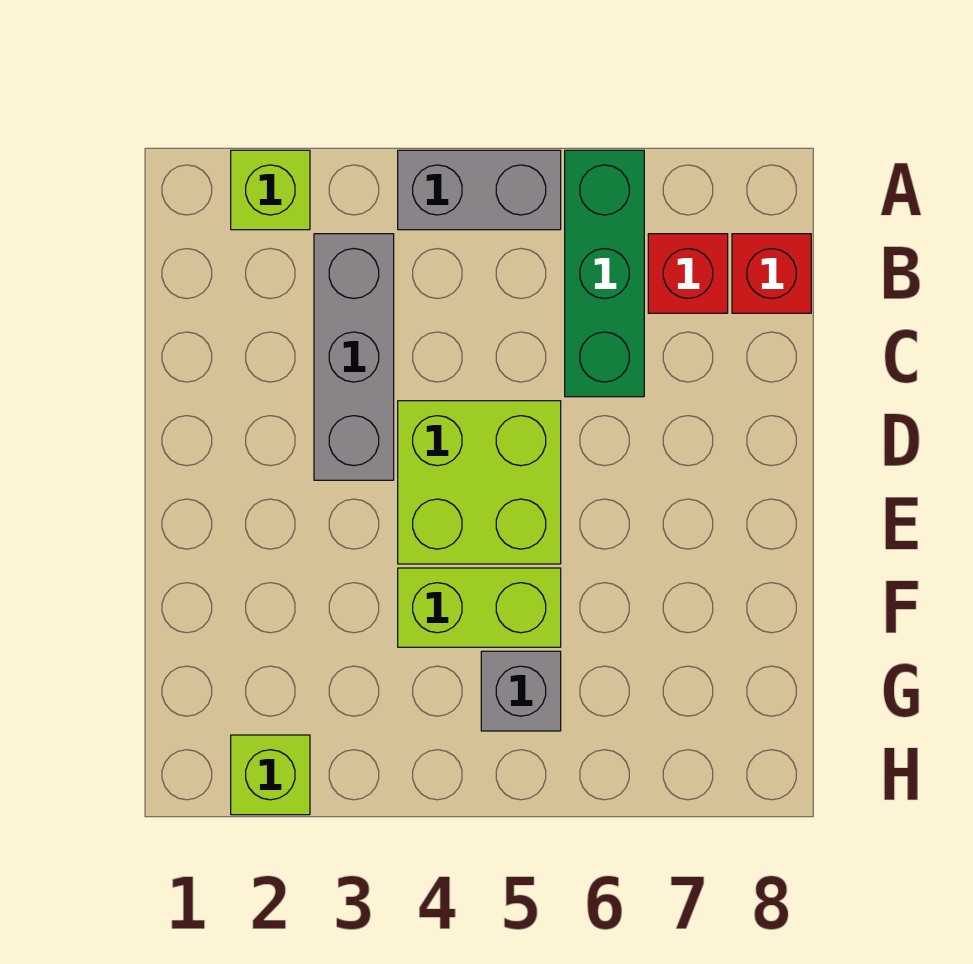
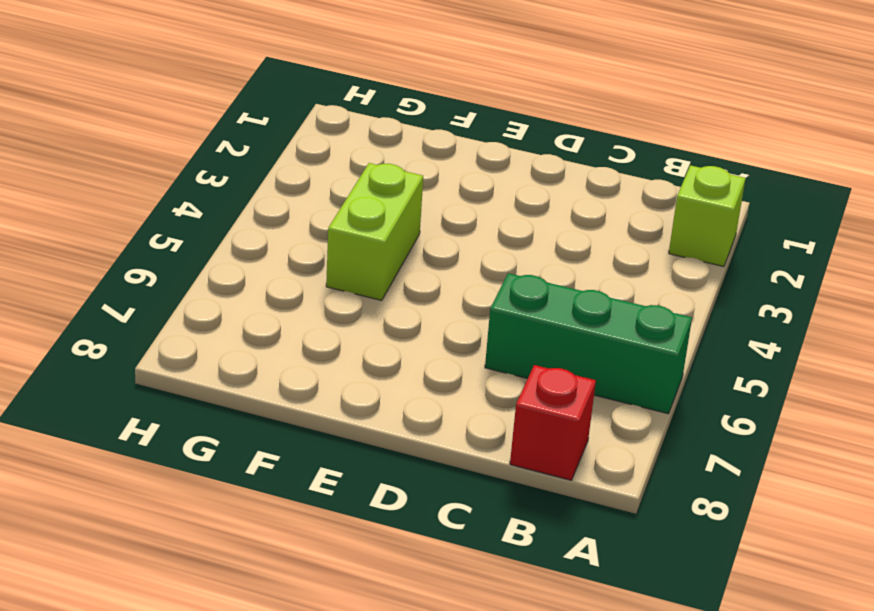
none -> grey 1x2 brick [398,150,561,230]
none -> grey 1x3 brick [314,234,394,480]

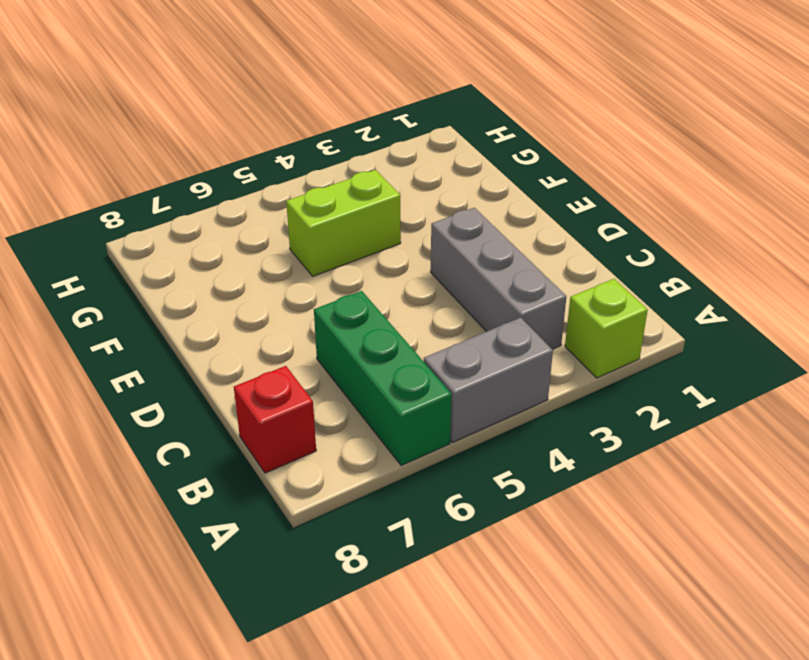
none -> red 1x1 brick [648,234,728,313]
none -> lime 2x2 brick [398,401,561,564]

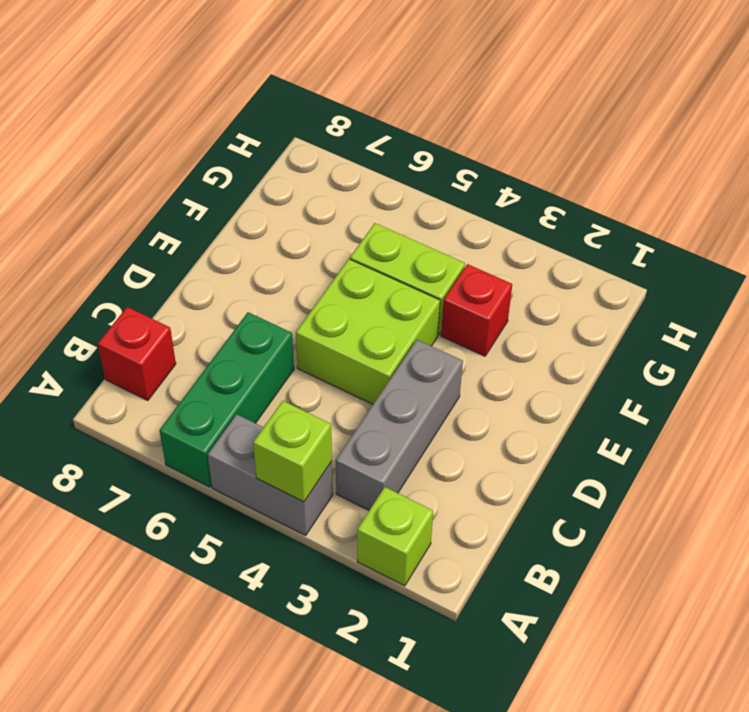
lime 1x1 brick [253,401,332,502] -> lime 1x1 brick moved to [231,735,310,815]
red 1x1 brick [441,264,512,356] -> red 1x1 brick moved to [648,234,728,313]
none -> grey 1x1 brick [481,651,561,731]

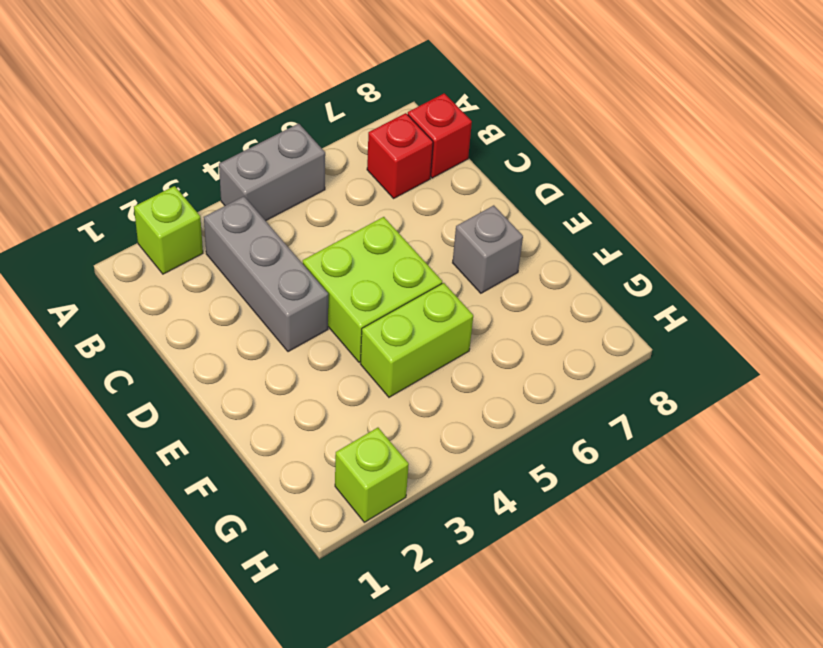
grey 1x1 brick [453,205,523,293] -> grey 1x1 brick moved to [481,651,561,731]
none -> green 1x3 brick [565,150,644,397]

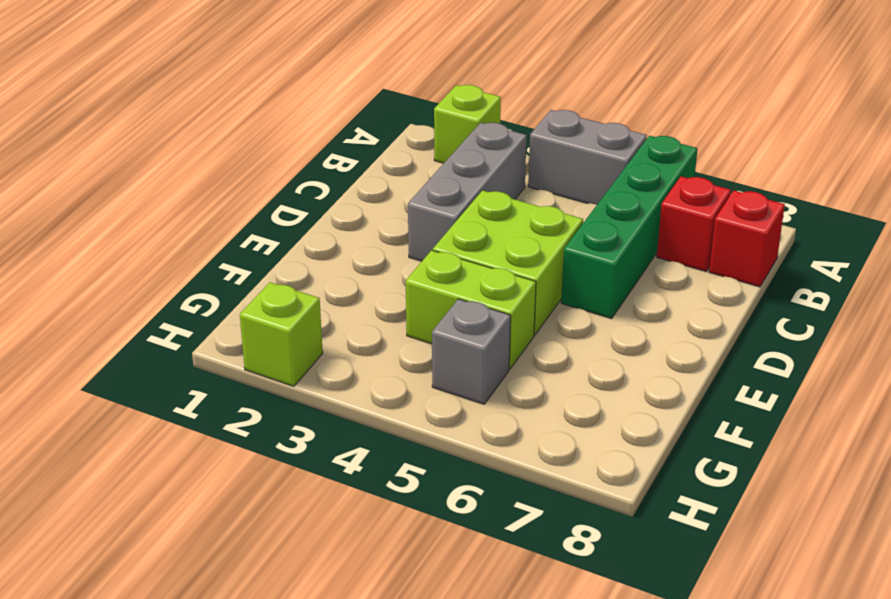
green 1x4 brick [561,136,698,319] -> green 1x3 brick [565,150,644,397]

